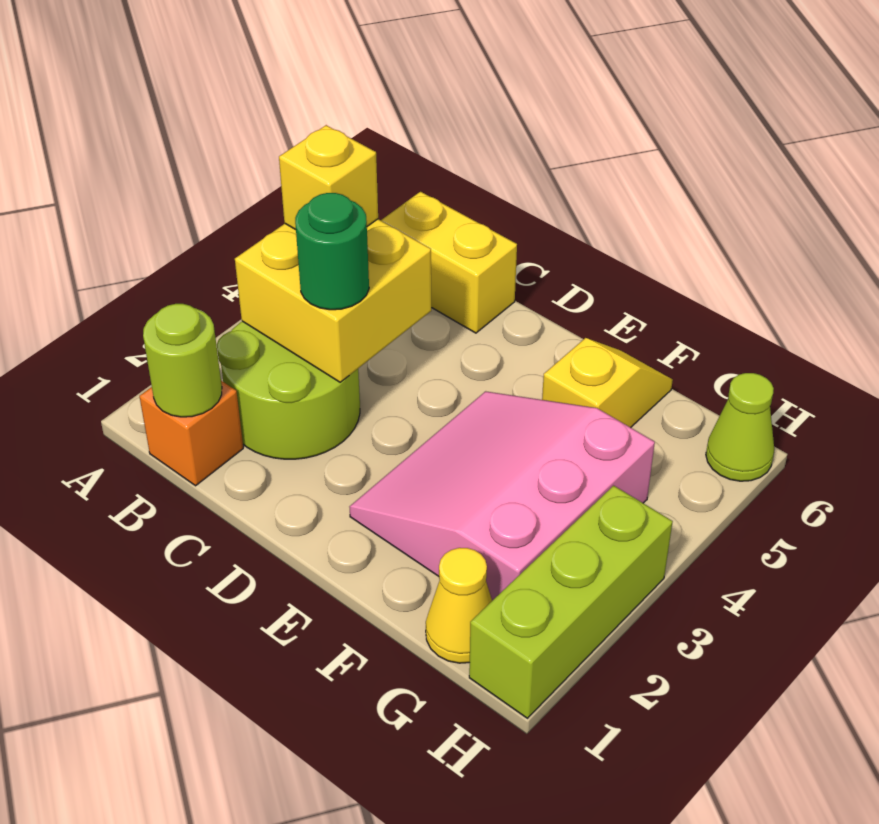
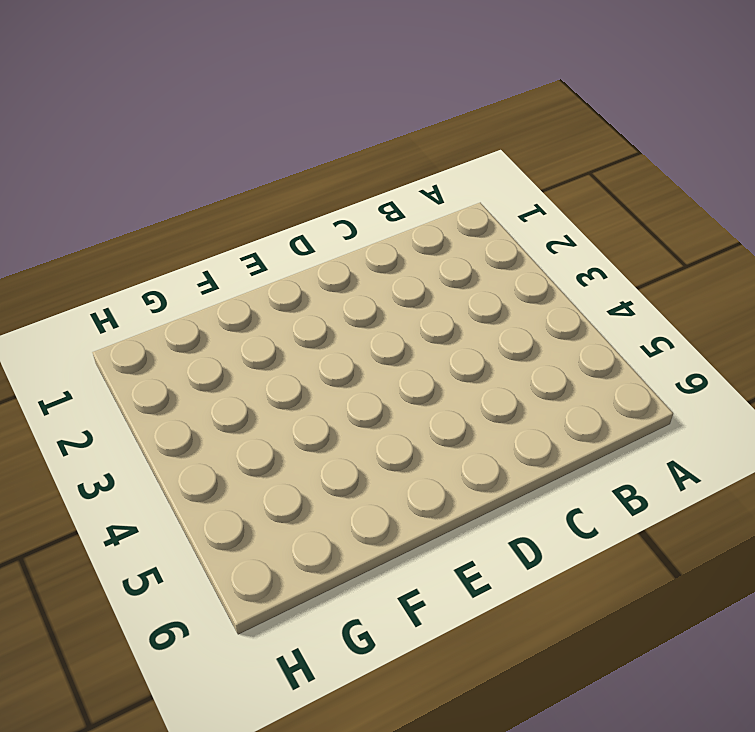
none -> orange 1x1 brick [139,381,243,486]
none -> lime 2x2 round brick [217,321,360,459]
none -> yellow 1x2 brick [381,192,517,333]

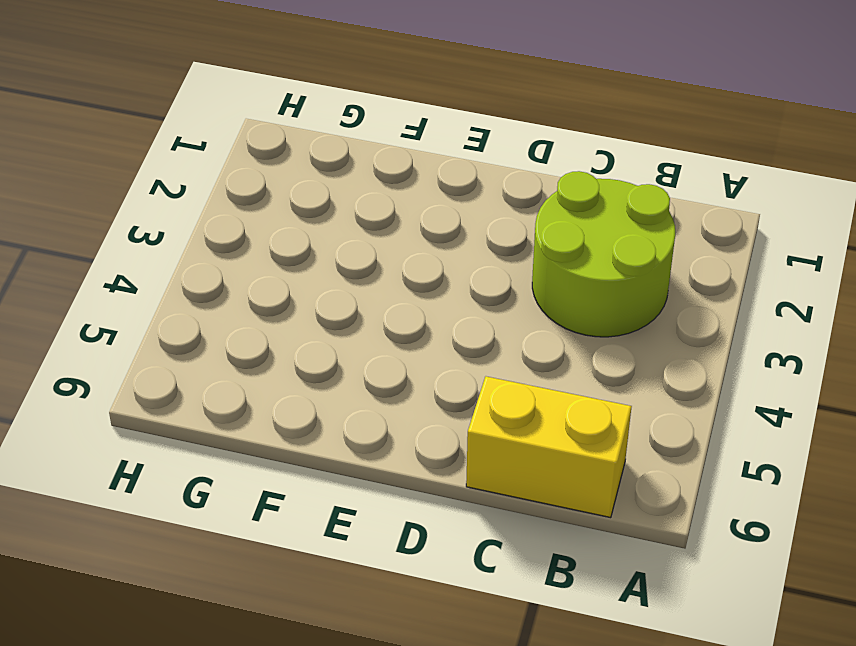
none -> orange 1x1 brick [139,381,243,486]
none -> pink 3x3 slope [350,391,655,601]
none -> yellow 1x2 slope [542,338,673,428]

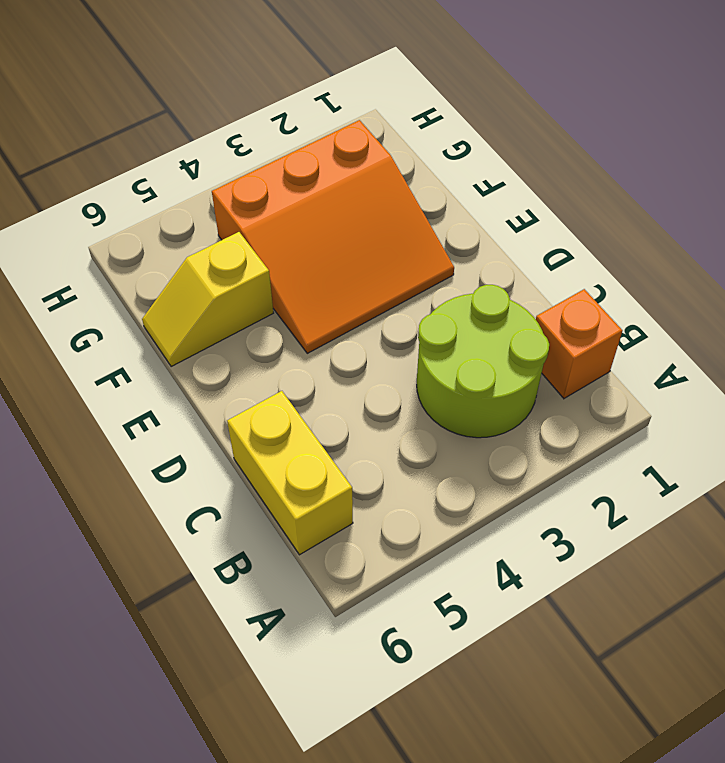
orange 3x3 slope [212,120,454,353] -> pink 3x3 slope [350,391,655,601]
none -> yellow 1x1 cone [426,548,492,663]
none -> lime 1x3 brick [469,486,673,718]
none -> lime 1x1 cone [706,373,774,481]

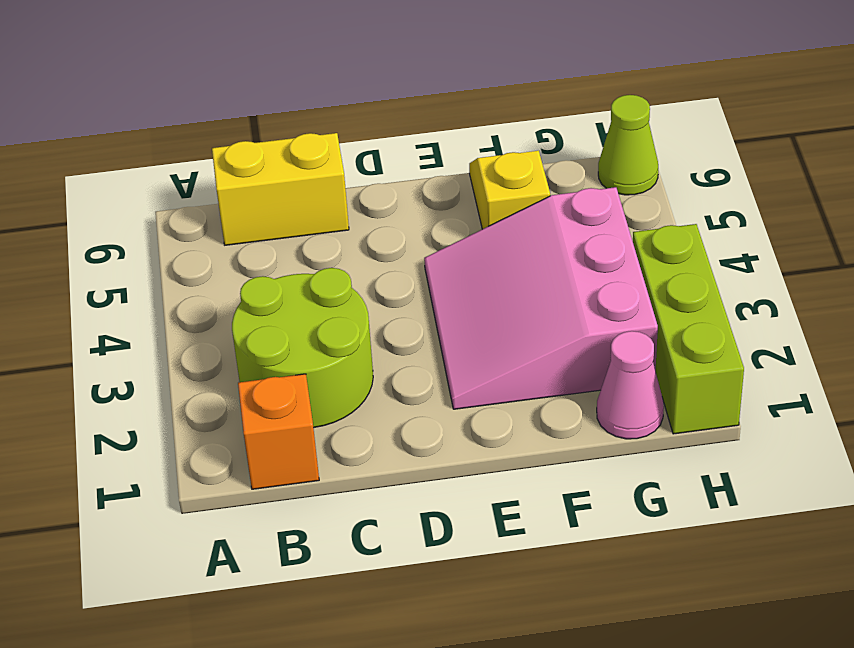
pink 1x1 cone [597,331,664,439] -> yellow 1x1 cone [426,548,492,663]
none -> lime 1x1 round brick [143,304,222,417]
none -> yellow 2x2 brick [235,219,431,382]
none -> yellow 1x1 brick [279,125,378,230]

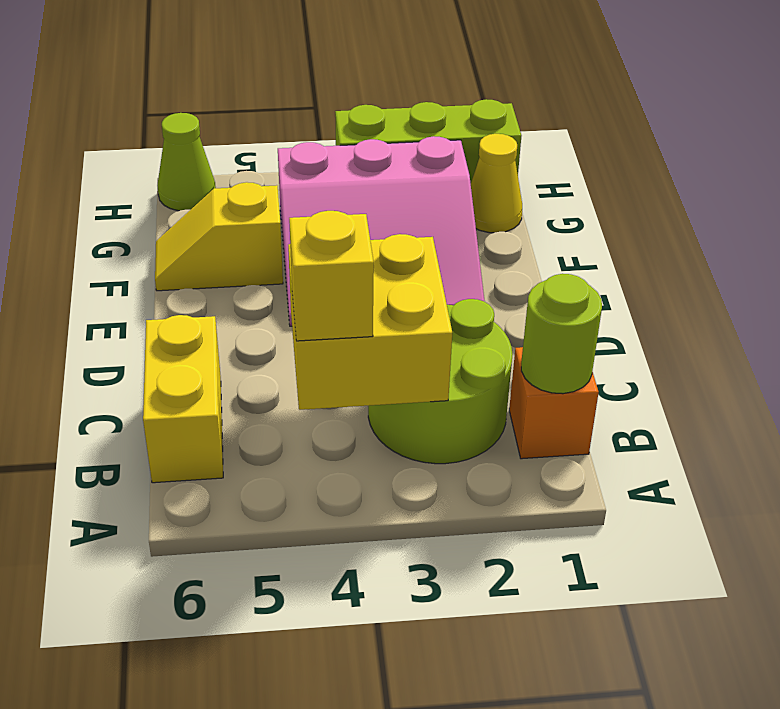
none -> green 1x1 round brick [295,193,369,310]

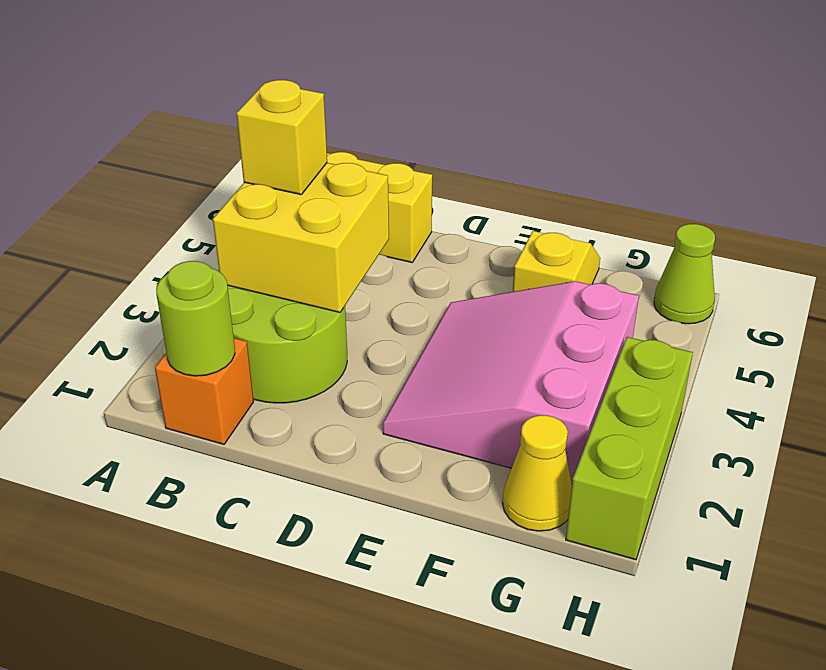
none -> green 1x1 round brick [295,193,369,310]

